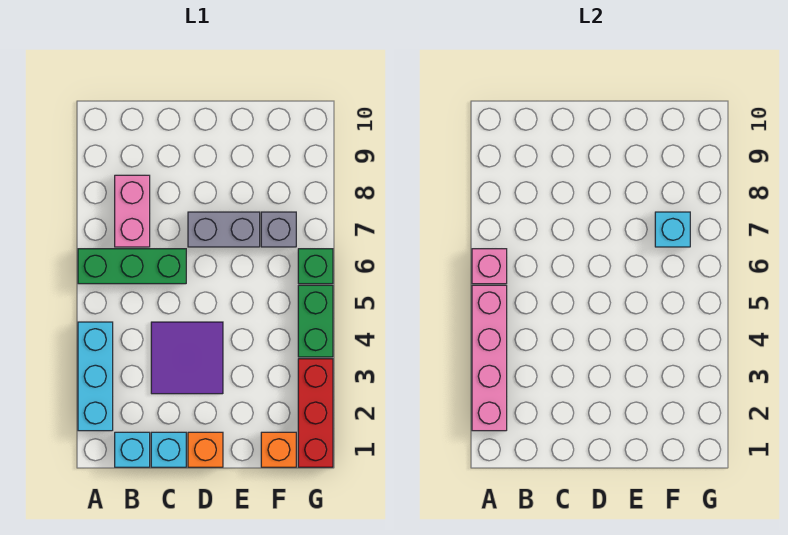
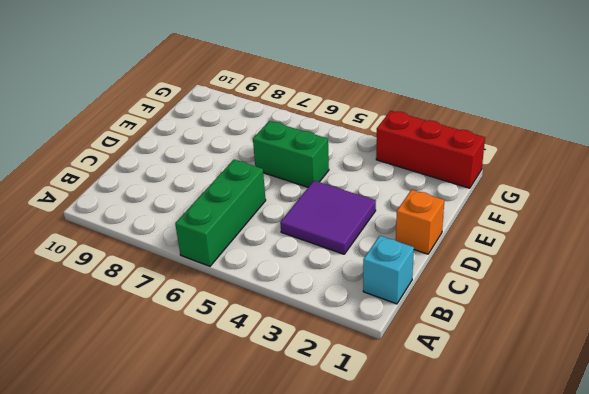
green 1x2 brick [253,121,329,187] -> green 1x2 brick moved to [298,285,333,357]
none -> cyan 1x3 brick [78,322,113,431]
none -> pink 1x2 brick [115,175,150,247]
none -> cyan 1x1 brick [151,432,186,467]

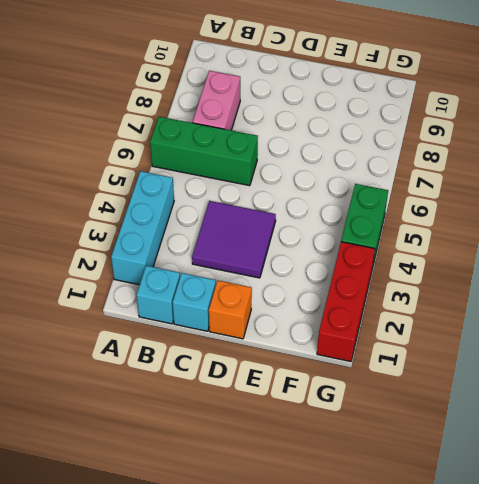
none -> grey 1x2 brick [188,212,260,247]
none -> orange 1x1 brick [261,432,296,467]
none -> grey 1x1 brick [261,212,296,247]

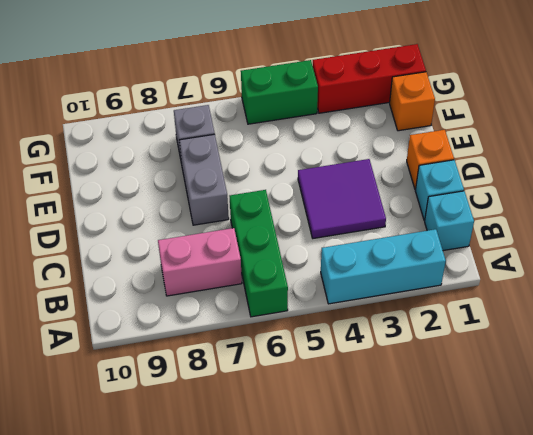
none -> green 1x1 brick [298,249,333,284]
none -> pink 1x4 brick [472,285,507,431]
none -> pink 1x1 brick [472,249,507,284]

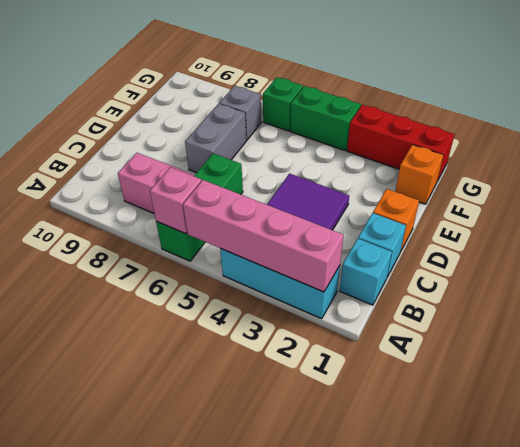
none -> cyan 1x1 brick [655,212,690,247]

